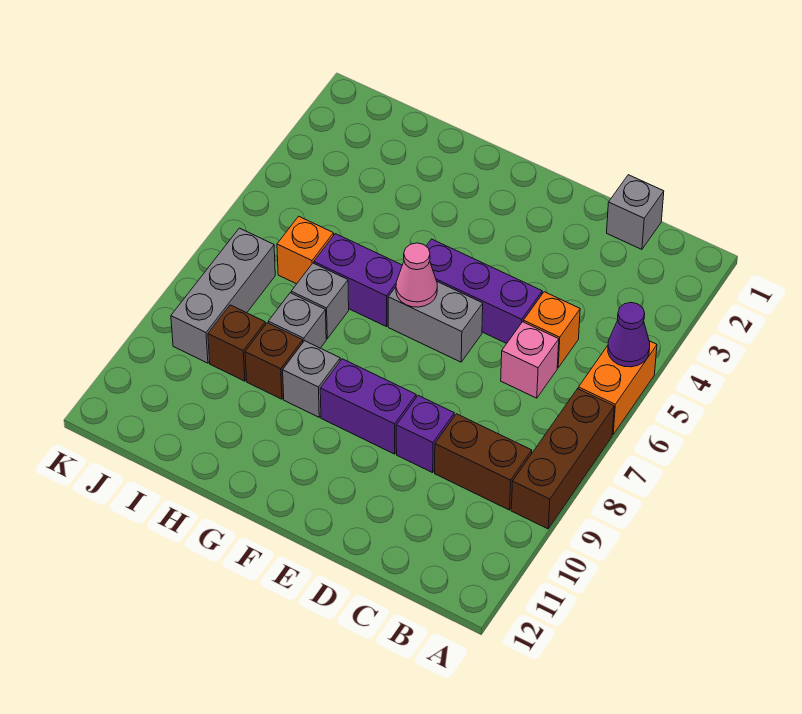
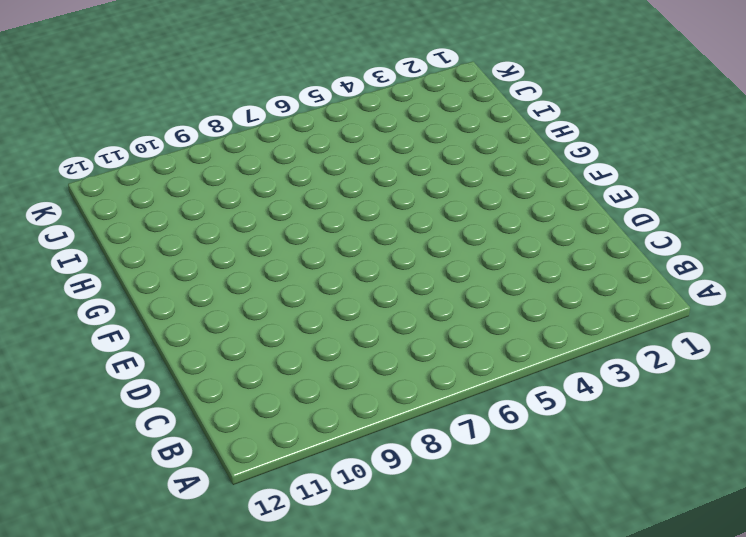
none -> orange 1x2 brick [578,341,657,434]
none -> brown 1x3 brick [511,389,614,529]
none -> brown 1x2 brick [435,414,532,510]

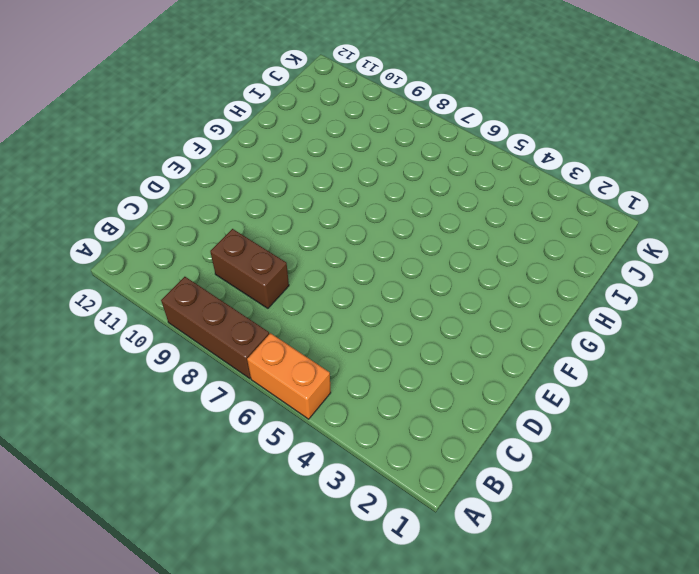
brown 1x2 brick [210,229,289,308] -> brown 1x2 brick turned to [435,414,532,510]
none -> grey 1x1 brick [607,175,664,249]
none -> orange 1x1 brick [523,292,580,368]
none -> pink 1x1 brick [501,322,559,398]

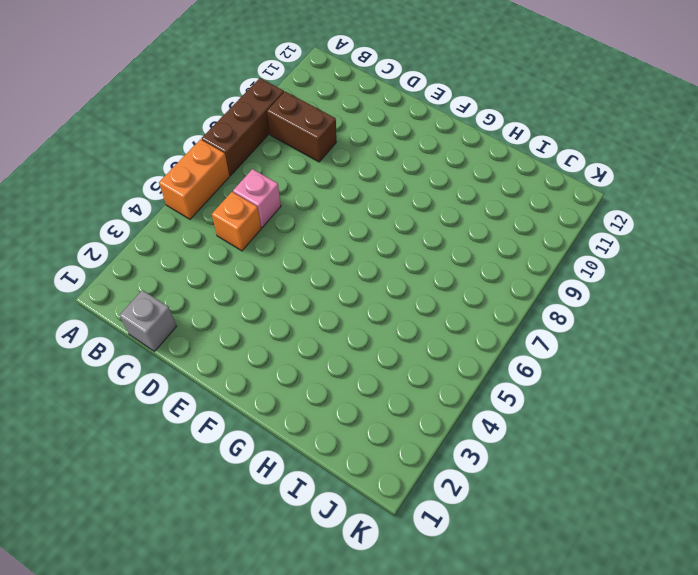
none -> purple 1x3 brick [426,239,542,344]
none -> purple 1x1 brick [396,395,454,473]
none -> grey 1x2 brick [388,282,483,362]

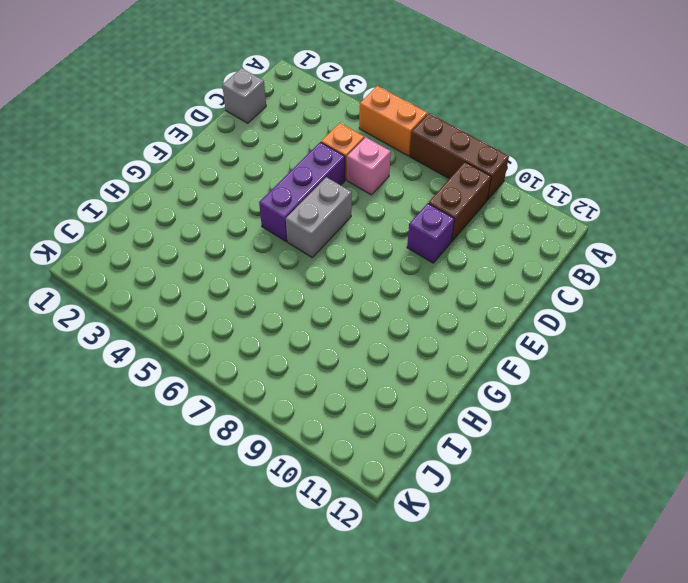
none -> purple 1x2 brick [320,359,416,454]
none -> purple 1x2 brick [314,234,402,327]
none -> grey 1x1 brick [283,341,340,417]

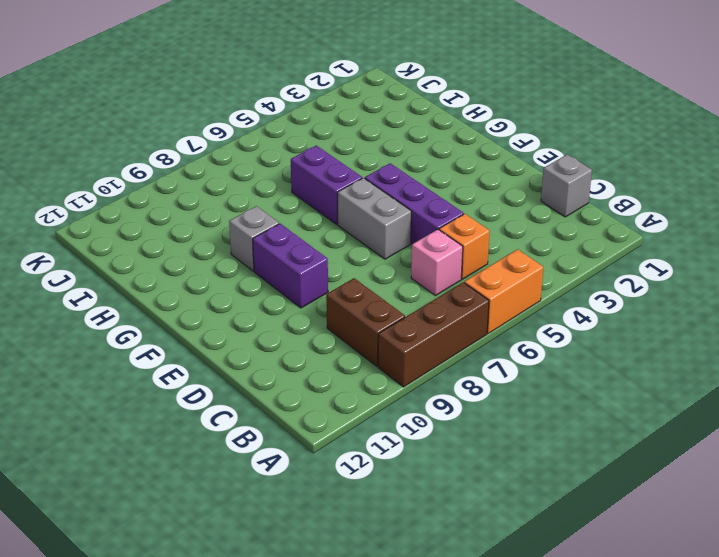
none -> purple 1x1 brick [396,395,454,473]
none -> grey 1x1 brick [291,263,349,339]
none -> grey 1x1 brick [268,293,326,348]

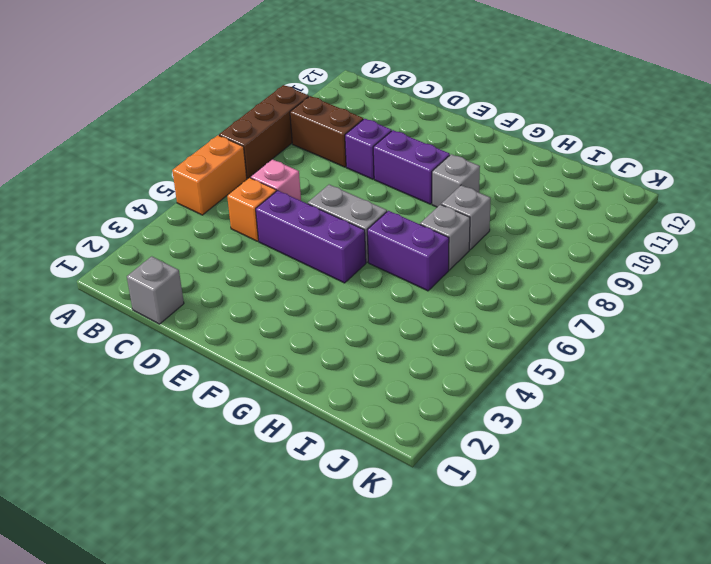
none -> brown 1x1 brick [245,323,303,399]
none -> orange 1x1 brick [277,216,334,284]
none -> brown 1x1 brick [208,305,266,381]

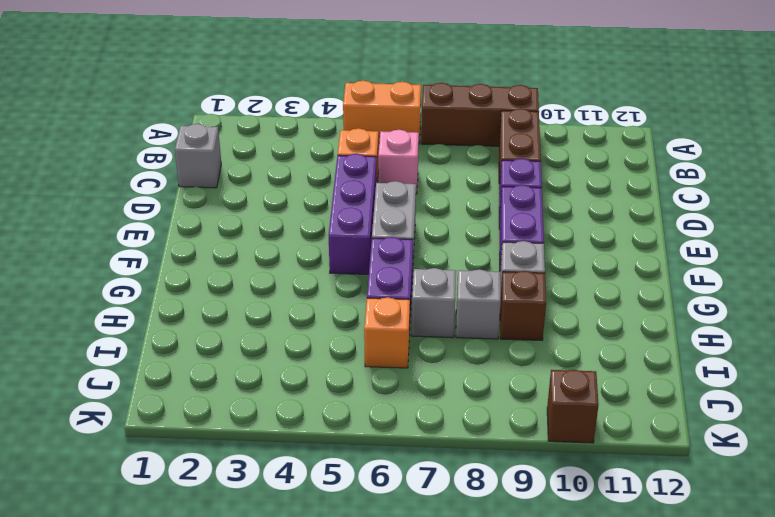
brown 1x1 brick [547,370,599,443] -> brown 1x1 brick moved to [208,305,266,381]
none -> grey 1x3 brick [171,228,275,363]
none -> purple 1x1 cone [608,303,650,367]
none -> pink 1x1 cone [396,243,437,307]

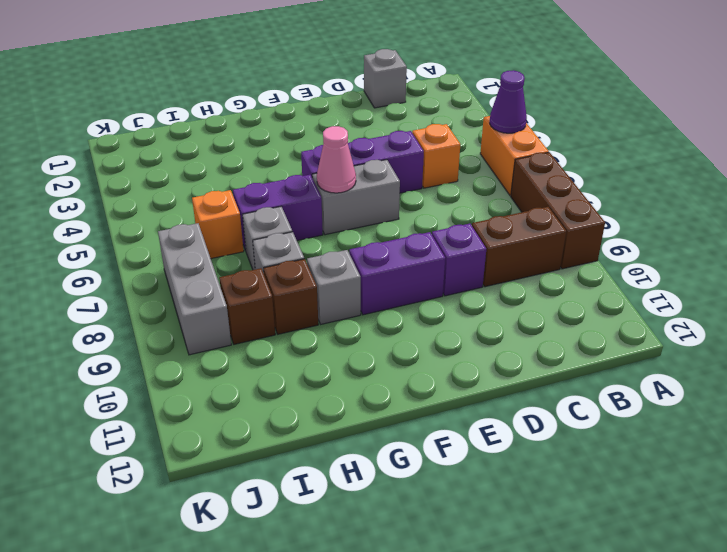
none -> pink 1x1 brick [501,322,559,398]

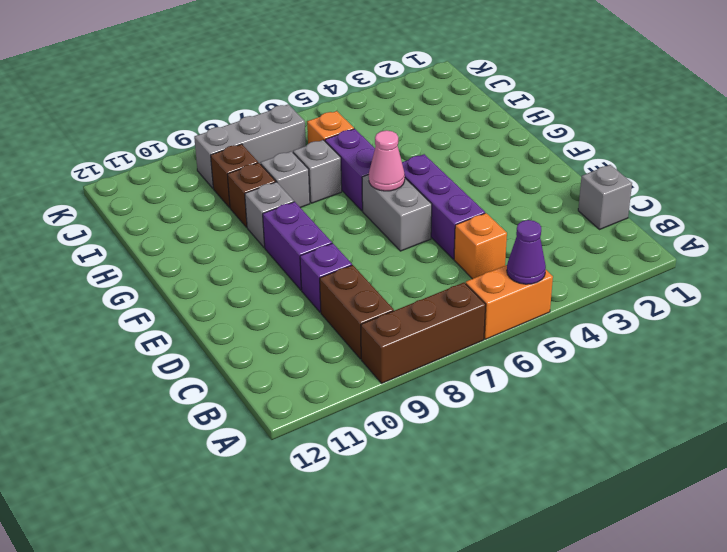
none -> pink 1x1 brick [501,322,559,398]

